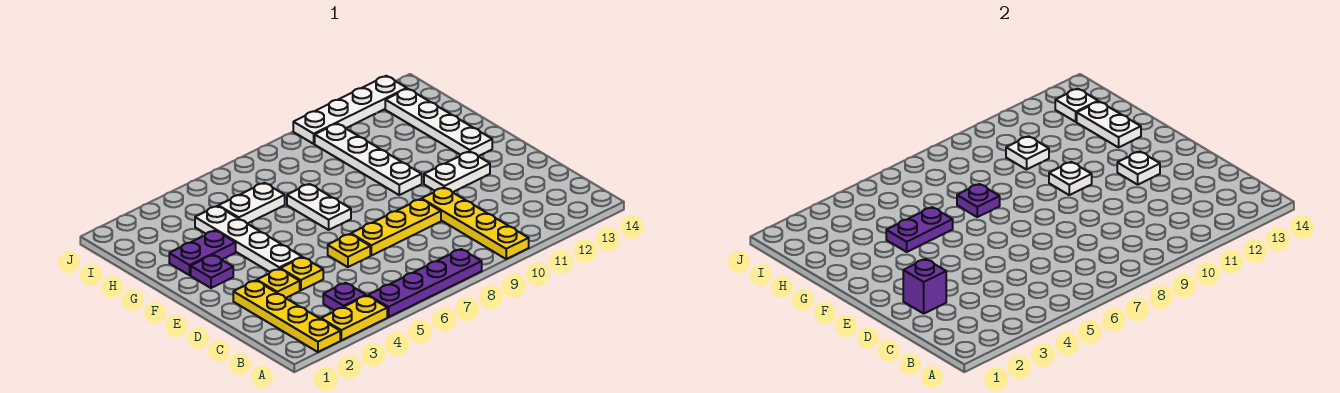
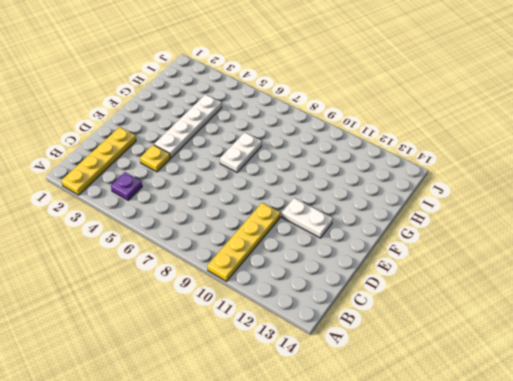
none -> yellow 1x2 plate [321,296,387,340]
none -> purple 1x4 plate [368,249,482,317]
none -> yellow 1x1 plate [257,269,300,298]

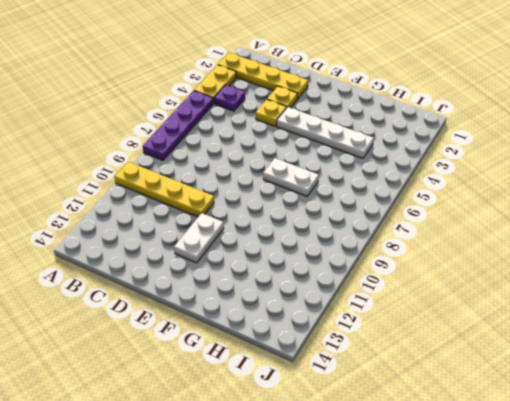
none -> yellow 1x1 plate [328,234,370,267]
none -> yellow 1x3 plate [351,199,441,256]
none -> purple 1x1 plate [191,255,233,288]

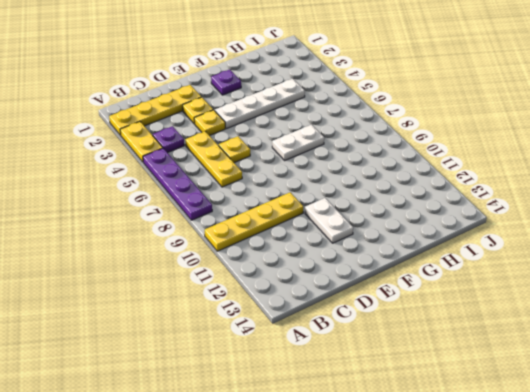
yellow 1x3 plate [185,131,242,187] -> yellow 1x3 plate moved to [351,199,441,256]
none -> white 1x4 plate [315,124,422,195]
none -> white 1x4 plate [385,89,492,156]
none -> purple 1x2 plate [169,230,236,275]

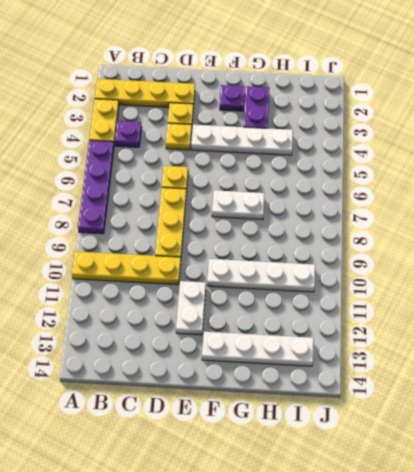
none -> white 1x2 plate [218,183,285,224]
none -> white 1x4 plate [293,76,407,144]
none -> purple 1x1 brick [903,259,946,314]

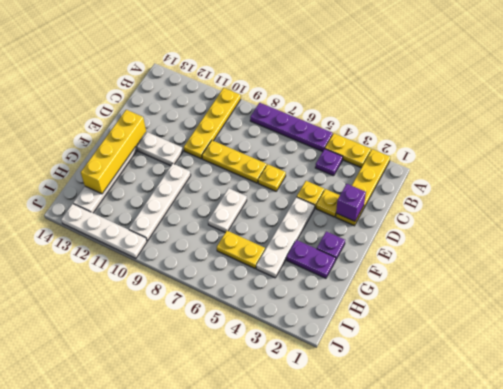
yellow 1x4 brick [81,110,146,194] -> white 1x2 plate [1077,101,1141,147]
yellow 1x2 plate [217,231,265,268] -> white 1x2 plate [218,183,285,224]
none -> white 1x1 plate [1117,151,1160,185]
none -> white 1x1 plate [1049,162,1092,195]
none -> purple 1x2 plate [886,207,953,252]

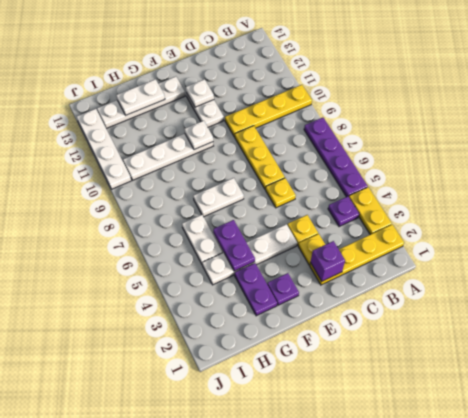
none -> purple 1x1 plate [957,184,1000,217]
none -> white 1x1 plate [1006,136,1049,170]
none -> white 1x1 plate [1055,89,1098,122]

